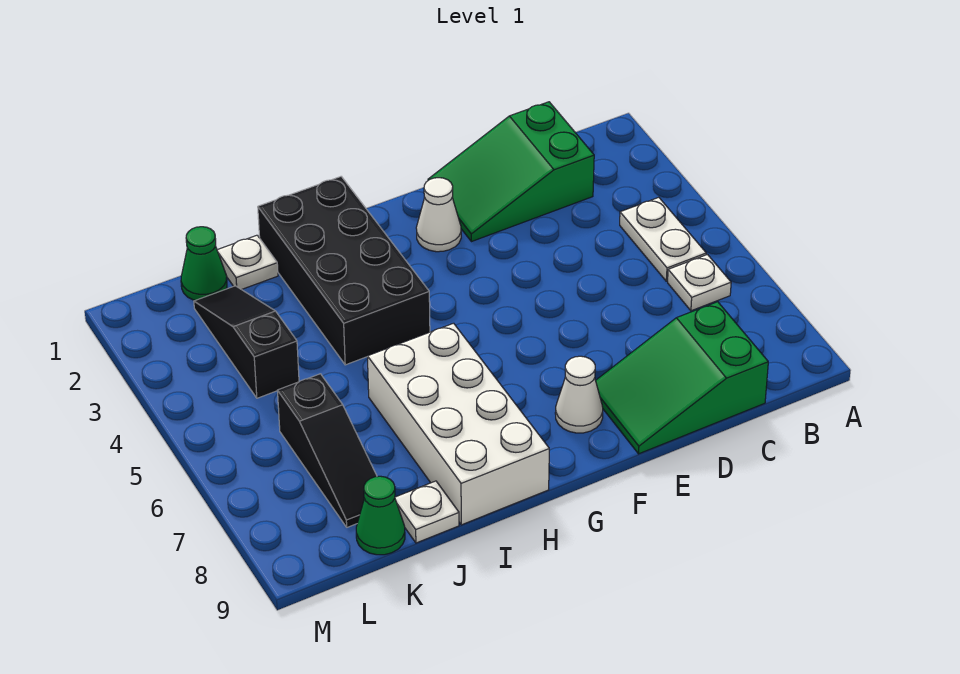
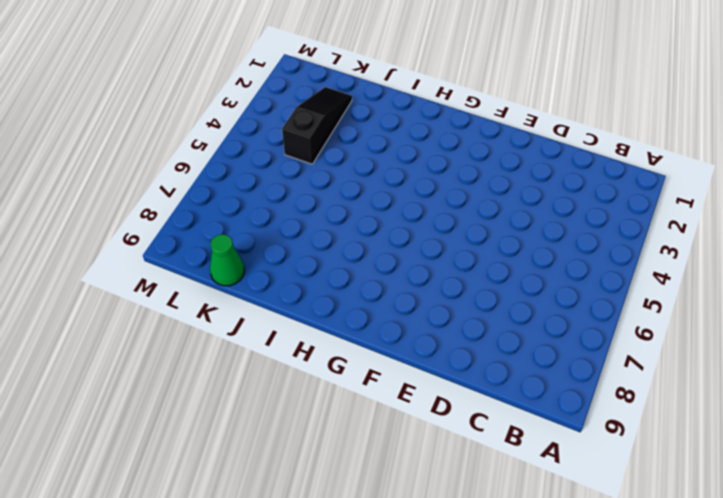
none -> white 1x2 plate [620,197,706,281]
none -> white 1x1 plate [668,255,731,311]
none -> green 2x3 slope [428,102,594,242]

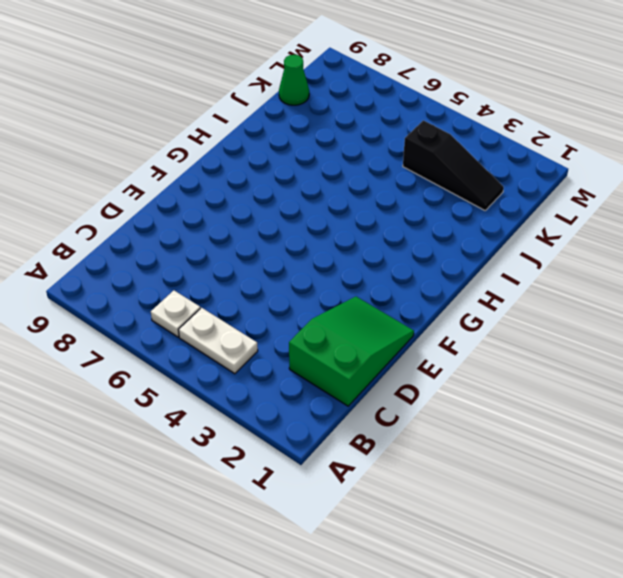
none -> green 2x3 slope [596,302,768,454]
none -> white 1x1 cone [416,178,461,252]
none -> white 1x1 cone [555,356,603,433]

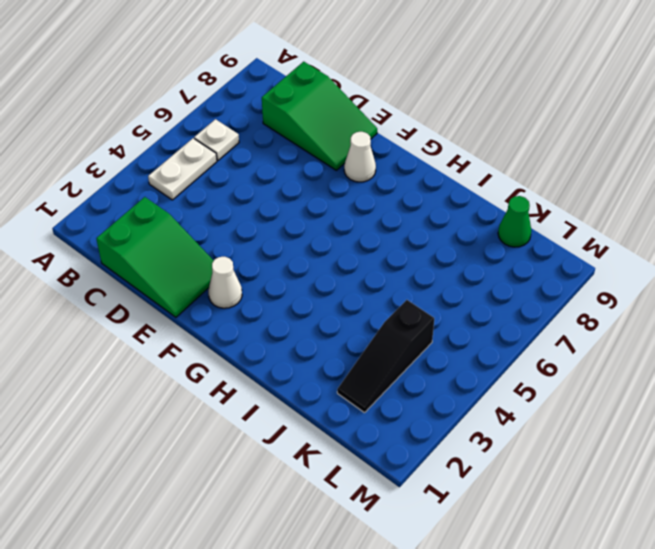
none -> black 2x4 brick [258,177,430,365]
none -> white 2x4 brick [367,323,549,525]
none -> white 1x1 plate [217,235,278,290]

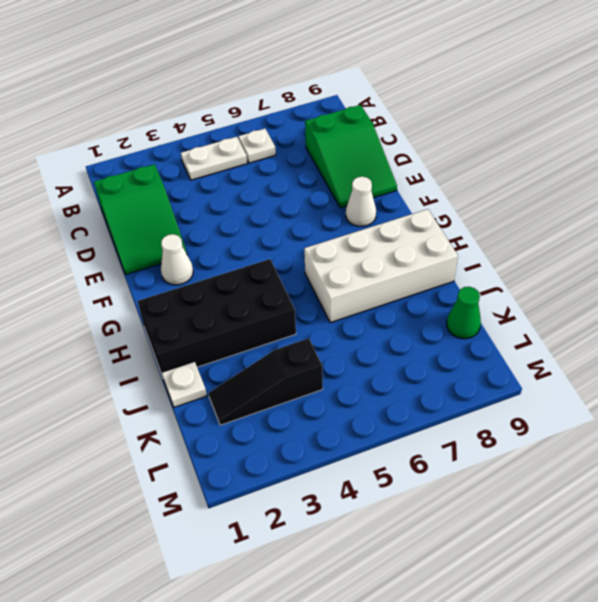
none -> white 1x1 plate [395,481,459,543]
none -> green 1x1 cone [181,227,227,300]
none -> black 1x3 slope [277,374,377,527]

